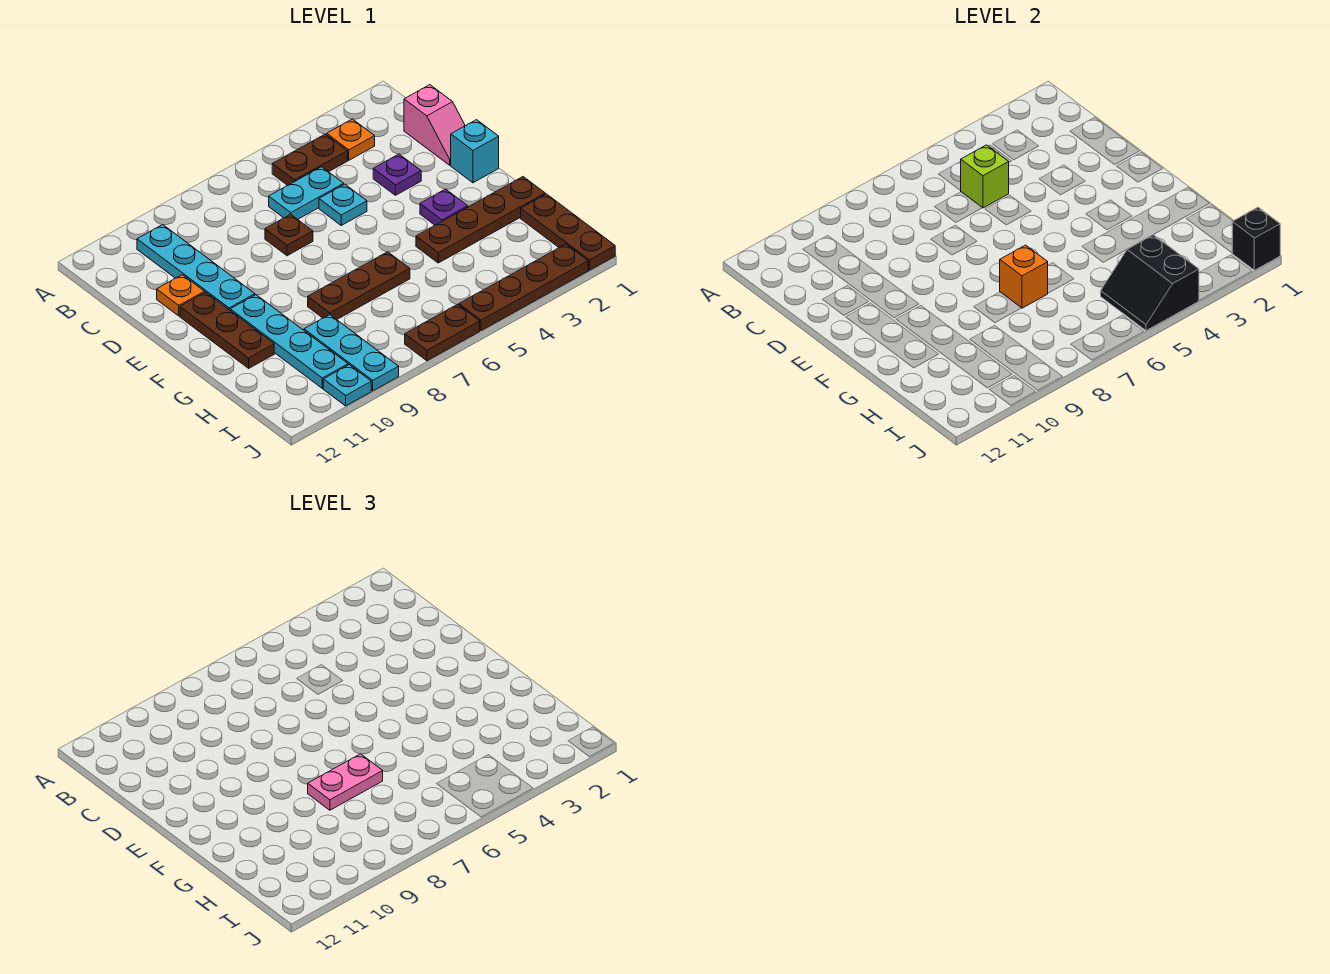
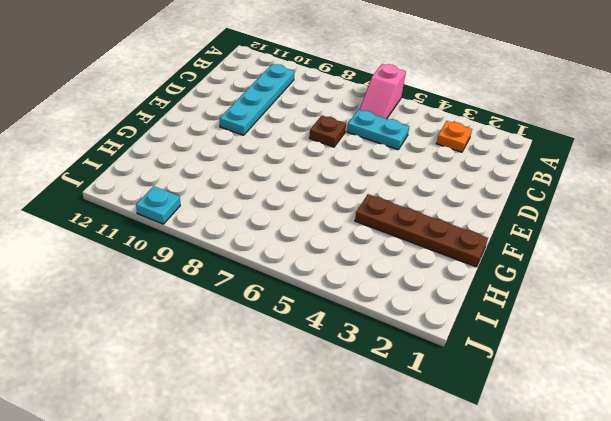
pink 1x2 slope [360,64,406,119] -> pink 1x2 slope moved to [404,85,465,165]
none -> brown 1x2 plate [272,134,348,185]
none -> purple 1x1 plate [373,154,421,195]
none -> cyan 1x1 plate [319,184,367,225]

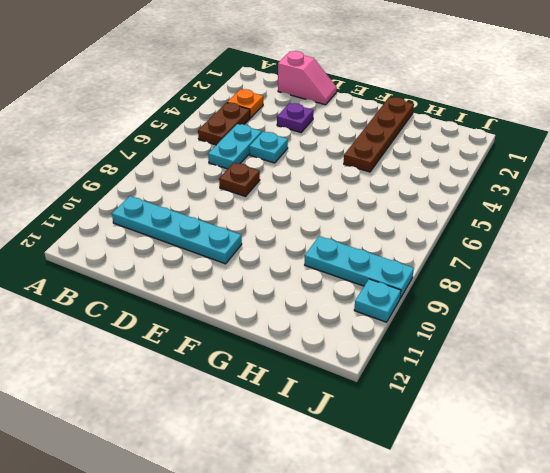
none -> orange 1x1 plate [157,275,205,316]
none -> cyan 1x1 brick [451,120,499,183]
none -> brown 1x3 plate [180,292,274,368]

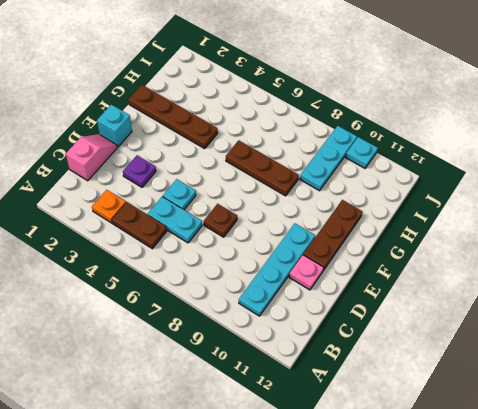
pink 1x1 plate [289,255,324,290] -> orange 1x1 plate [157,275,205,316]
none -> purple 1x1 plate [420,189,468,225]
none -> cyan 1x4 plate [230,295,348,388]
none -> brown 1x3 plate [521,194,615,270]

